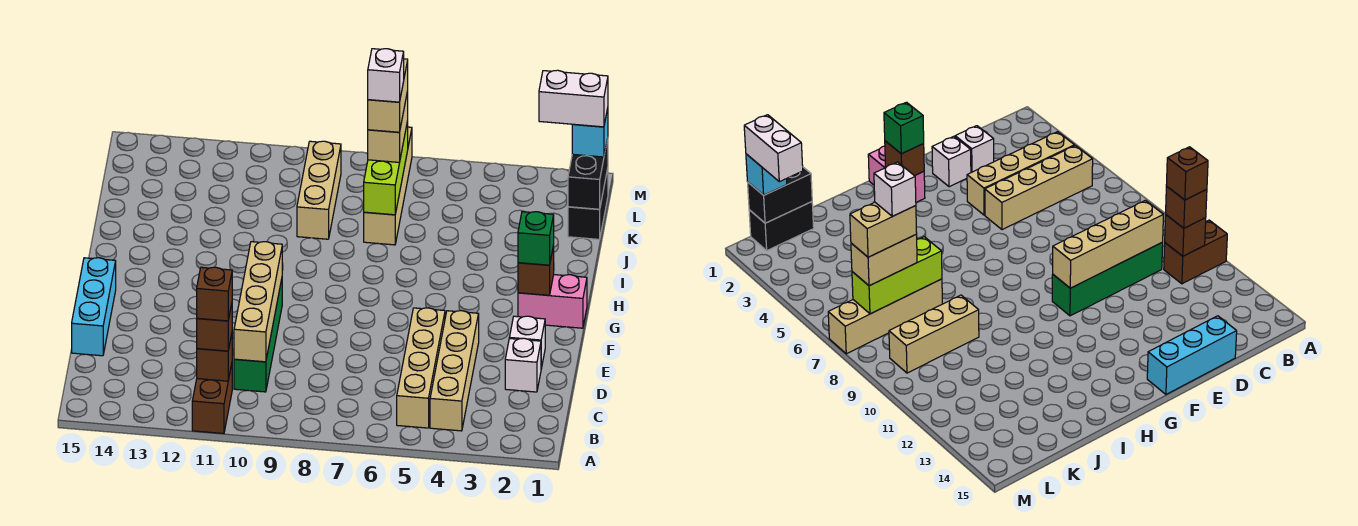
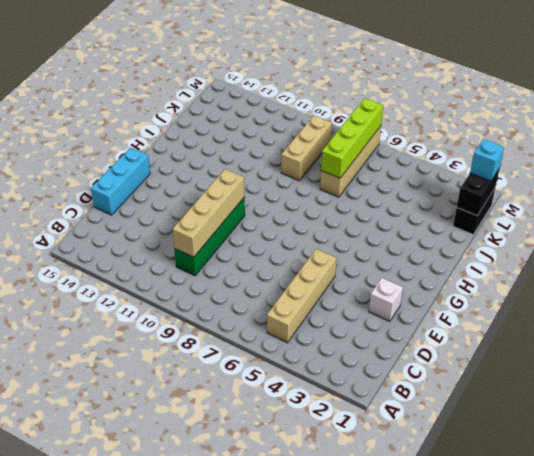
lime 1x4 brick [321,98,383,178] -> lime 1x3 brick [364,121,408,215]
none -> brown 1x2 brick [192,365,232,434]
none -> tan 1x4 brick [430,311,479,431]
none -> white 1x1 brick [505,338,541,392]

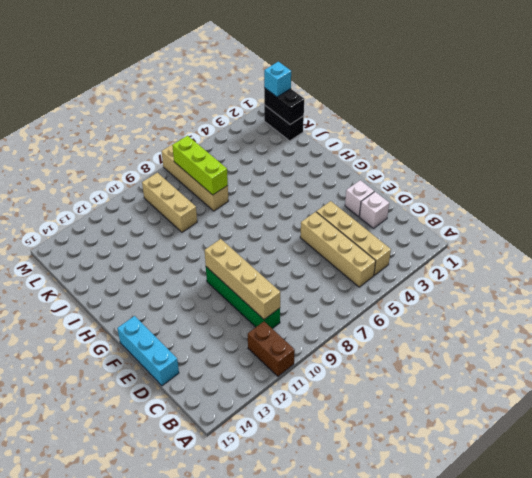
none -> pink 1x2 brick [518,275,587,328]
none -> brown 1x1 brick [197,334,232,381]
none -> brown 1x1 brick [518,245,554,295]

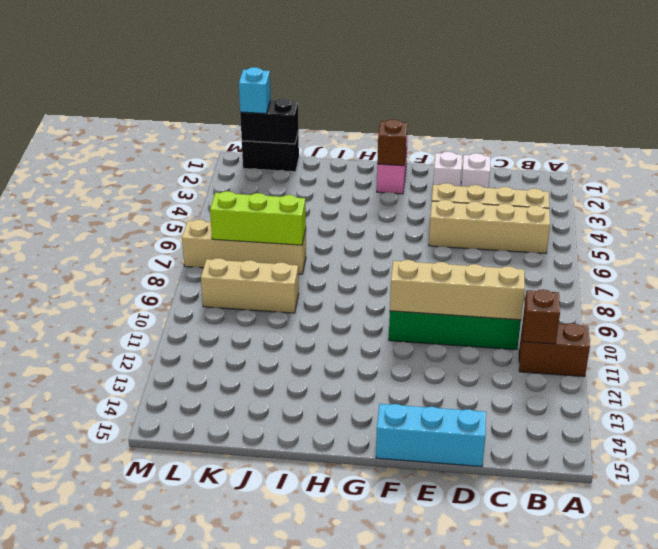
none -> brown 1x1 brick [197,304,232,351]
none -> green 1x1 brick [518,212,554,265]
none -> tan 1x2 brick [368,91,408,162]

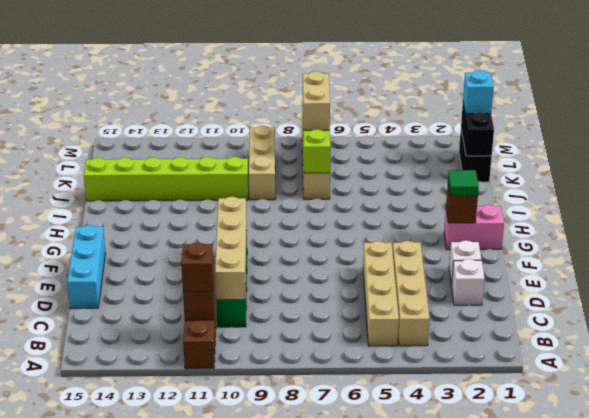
green 1x1 tile [448,170,479,196] -> green 1x1 brick [518,212,554,265]
lime 1x6 brick [84,157,248,201] -> none
none -> brown 1x1 brick [197,267,232,321]
none -> tan 1x2 brick [368,59,408,132]
none -> white 1x2 brick [539,70,608,127]

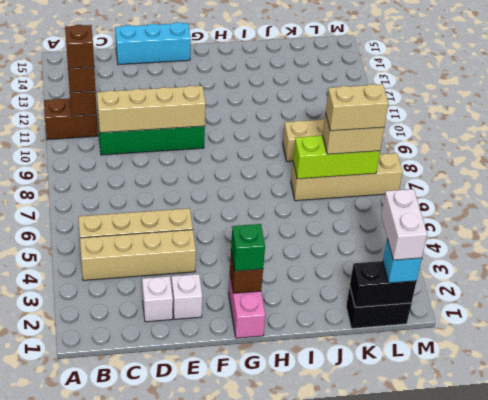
none -> white 1x1 brick [368,49,404,102]

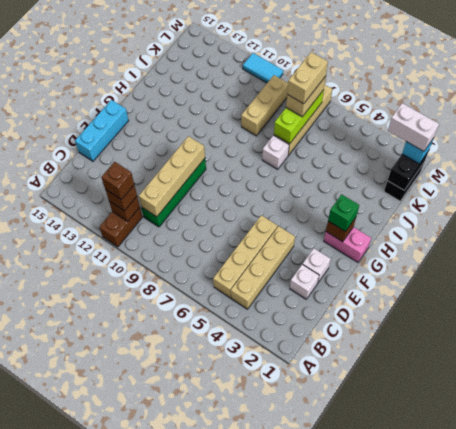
white 1x1 brick [262,135,289,169] -> white 1x1 brick moved to [368,49,404,102]
cyan 1x2 tile [243,53,283,83] -> none

